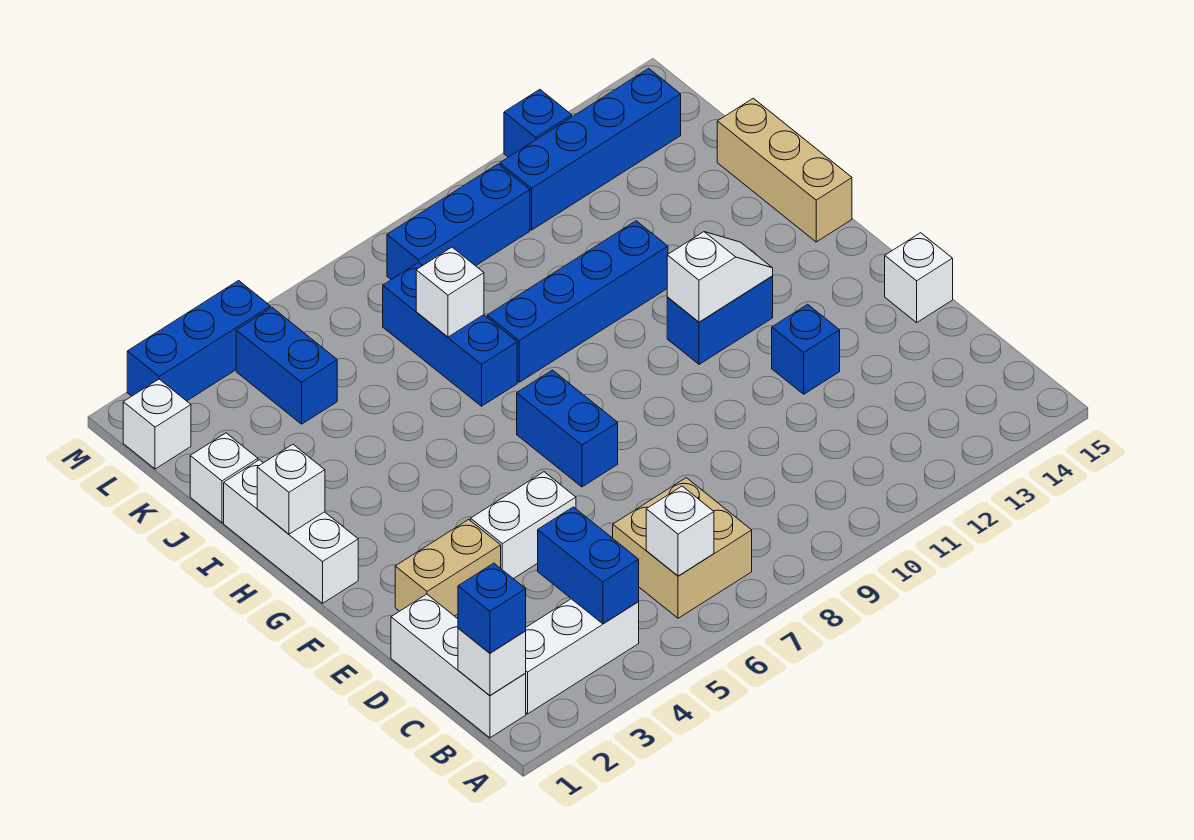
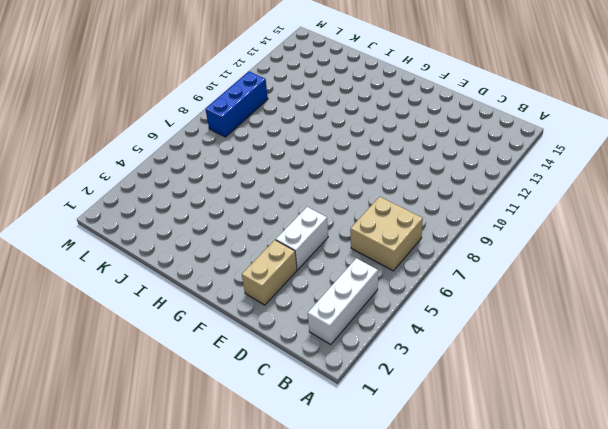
none -> white 1x3 brick [391,594,526,738]
none -> blue 1x1 brick [772,304,840,394]
none -> white 1x1 brick [885,233,953,322]

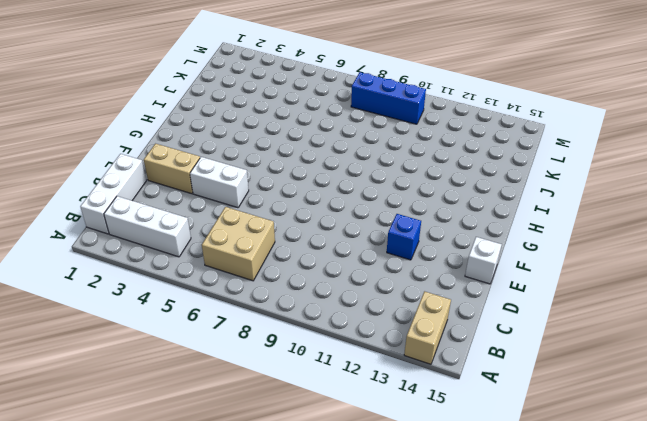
tan 1x2 brick [404,291,451,364] -> none
none -> blue 1x2 brick [517,370,618,487]
none -> white 1x3 brick [224,460,358,603]
none -> blue 1x2 brick [667,276,773,364]

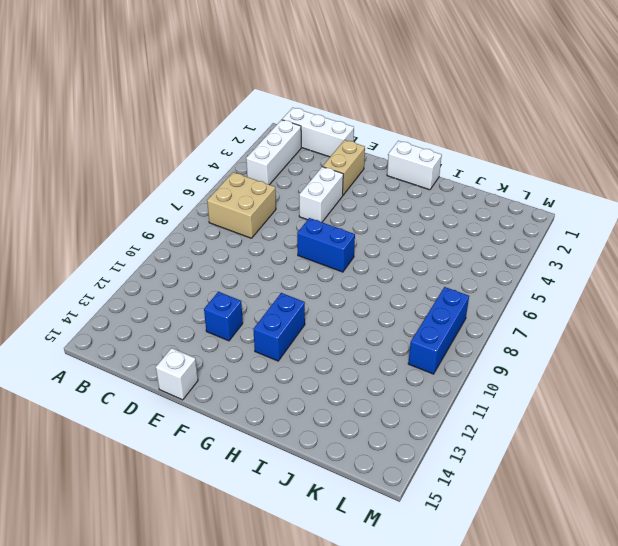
white 1x2 brick [387,141,442,190] -> white 1x3 brick [224,460,358,603]
none -> tan 1x3 brick [717,98,852,242]
none -> blue 1x3 brick [383,262,517,406]
none -> blue 1x4 brick [487,221,668,382]

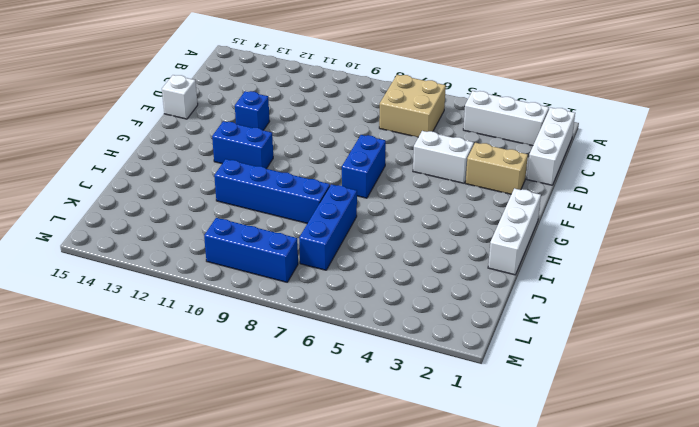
none -> tan 1x3 brick [717,98,852,242]
none -> white 1x1 brick [190,433,258,523]
none -> blue 1x2 brick [236,308,337,424]

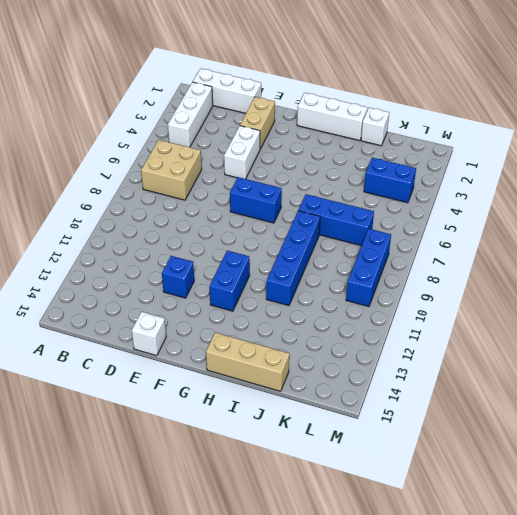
none -> white 1x1 brick [123,379,191,469]
none -> blue 1x4 brick [500,68,681,230]
none -> blue 1x3 brick [127,281,270,401]

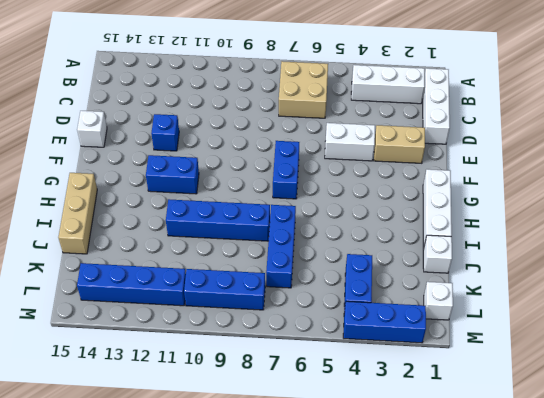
none -> blue 1x1 brick [504,89,572,157]
none -> white 1x1 brick [458,628,526,695]
none -> blue 1x2 brick [538,507,639,624]

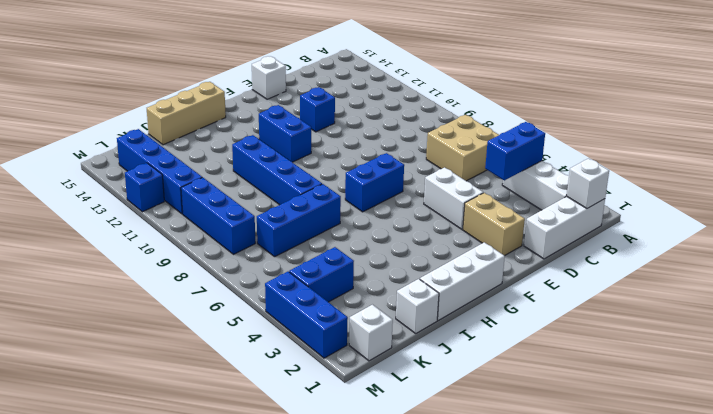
none -> white 1x1 brick [646,486,714,576]
none -> white 1x2 slope [667,232,773,322]
none -> white 1x1 brick [257,444,325,534]

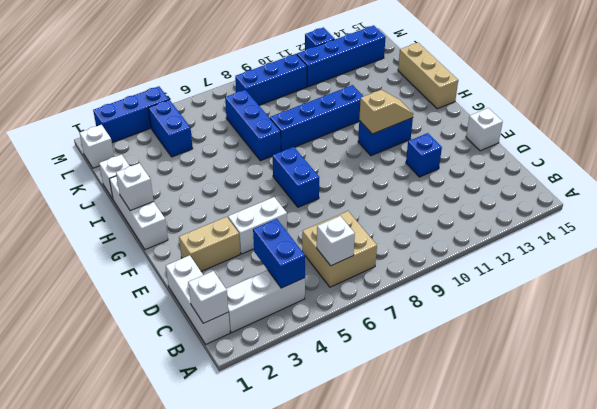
tan 1x2 slope [359,90,413,134] -> white 1x2 slope [667,232,773,322]
none -> white 1x1 brick [416,247,484,337]
none -> blue 1x1 brick [458,563,526,653]

